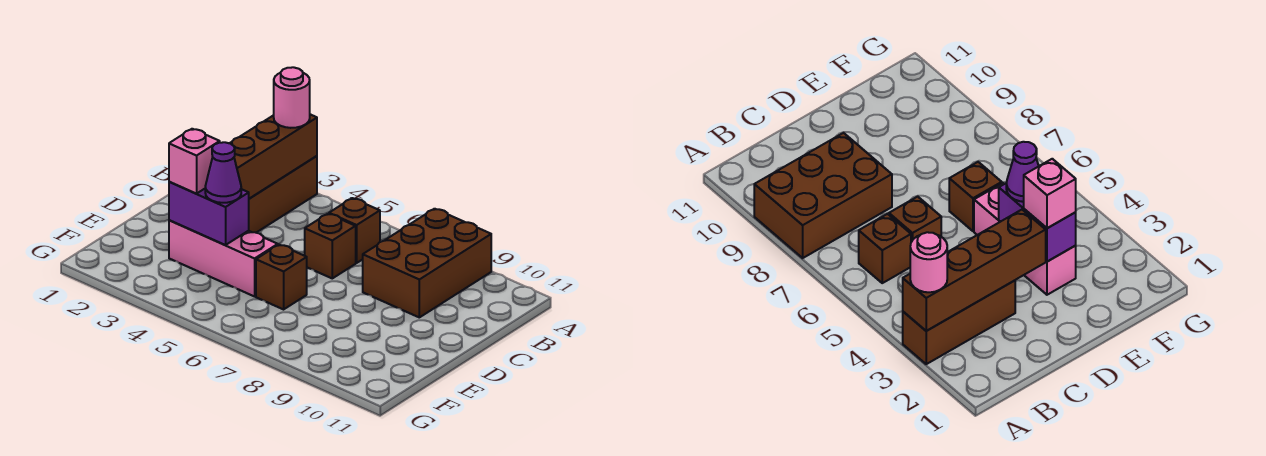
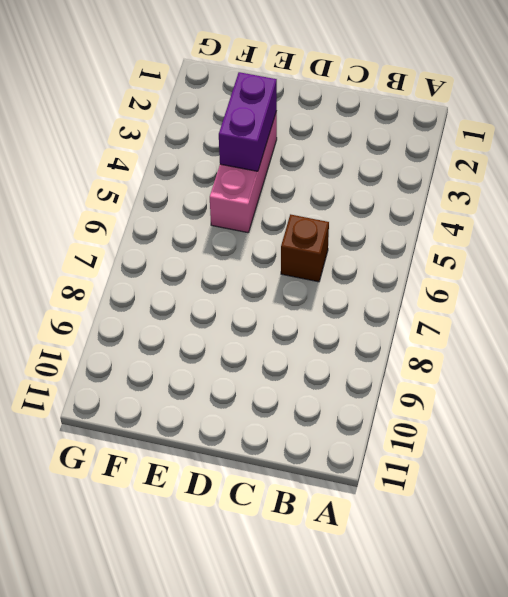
none -> brown 1x3 brick [249,156,317,233]
none -> brown 2x3 brick [363,209,491,317]

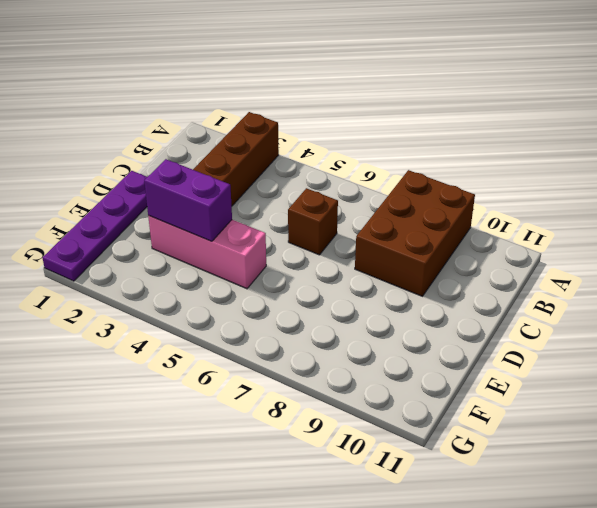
purple 1x4 plate [43,171,147,281] -> none
none -> brown 1x1 brick [329,198,380,263]
none -> brown 1x1 brick [256,245,307,309]

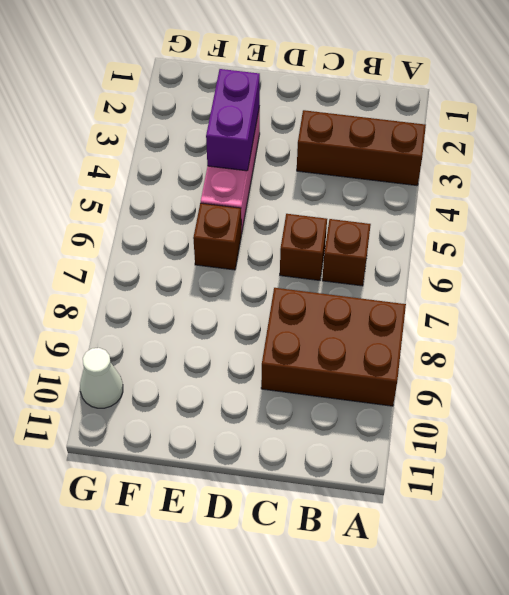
white 1x1 cone [80,348,123,408] -> none
none -> brown 1x4 brick [230,114,317,199]
none -> pink 1x1 round brick [274,67,310,128]

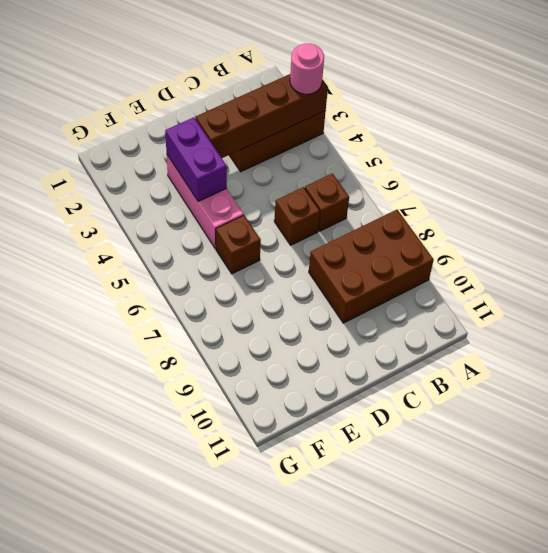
none -> pink 1x1 brick [169,129,220,194]
none -> purple 1x1 cone [205,142,241,203]

